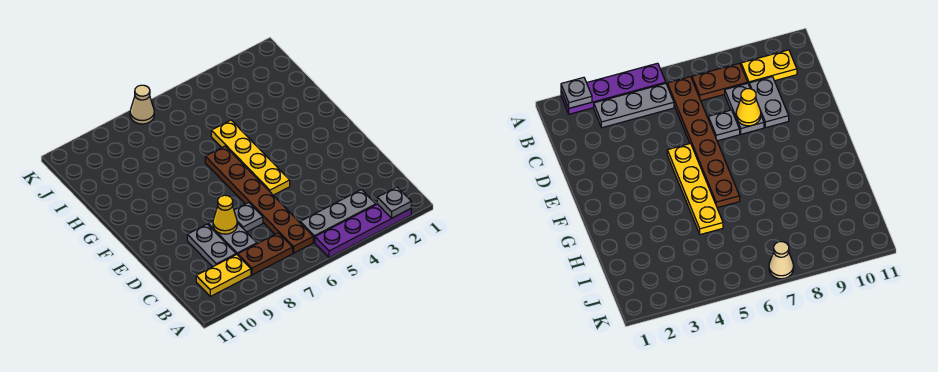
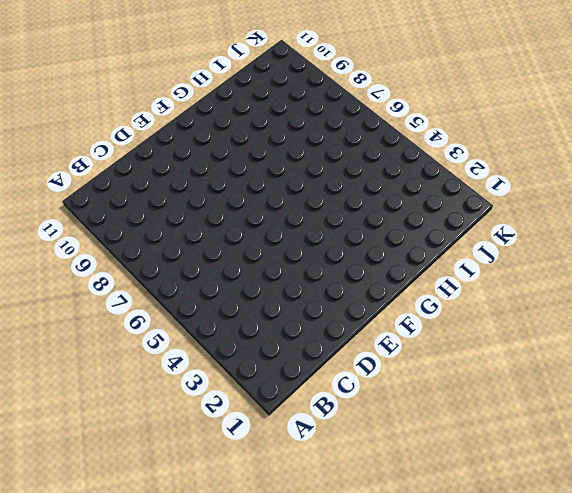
none -> purple 1x4 plate [315,204,411,258]
none -> grey 1x3 plate [300,190,376,242]
none -> brown 1x6 plate [205,146,313,253]

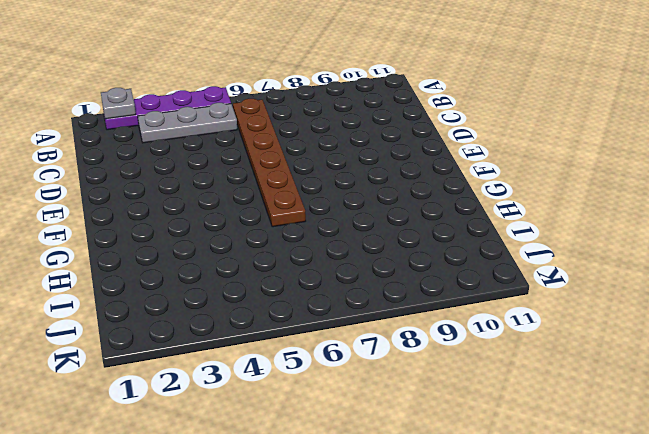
none -> brown 1x2 plate [238,233,293,275]
none -> yellow 1x2 plate [196,255,251,296]
none -> grey 1x2 plate [208,221,257,255]

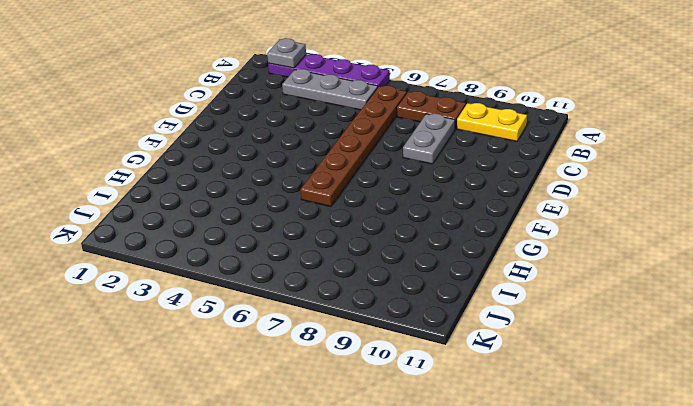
none -> grey 1x2 plate [187,224,236,267]
none -> grey 1x1 plate [234,203,263,232]
none -> yellow 1x4 plate [211,120,290,195]

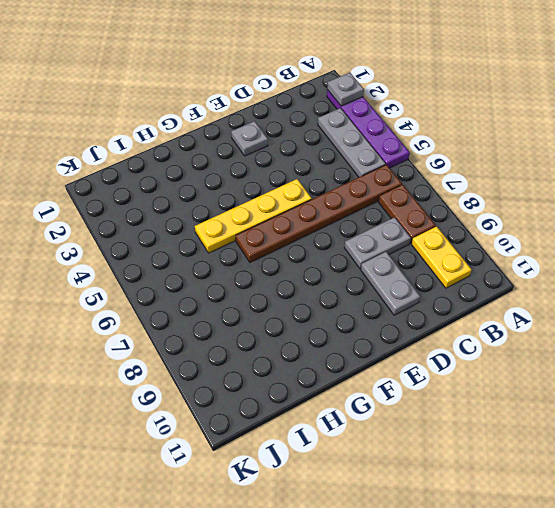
grey 1x2 plate [361,252,420,315] -> grey 1x2 plate turned to [187,224,236,267]
grey 1x1 plate [231,121,268,156] -> grey 1x1 plate moved to [234,203,263,232]
none -> tan 1x1 cone [130,85,154,124]
none -> yellow 1x1 cone [213,195,237,234]

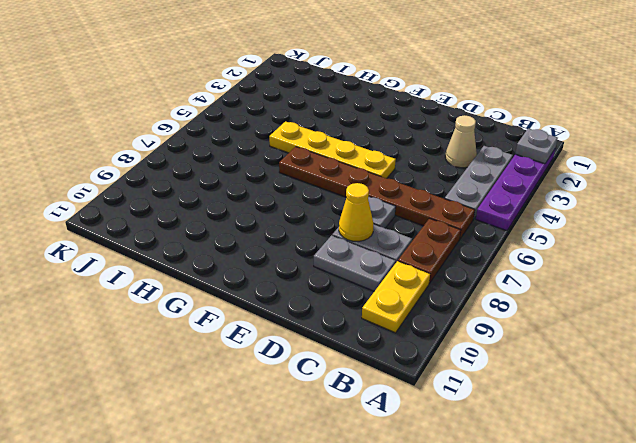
tan 1x1 cone [445,115,477,168] -> tan 1x1 cone moved to [130,85,154,124]

